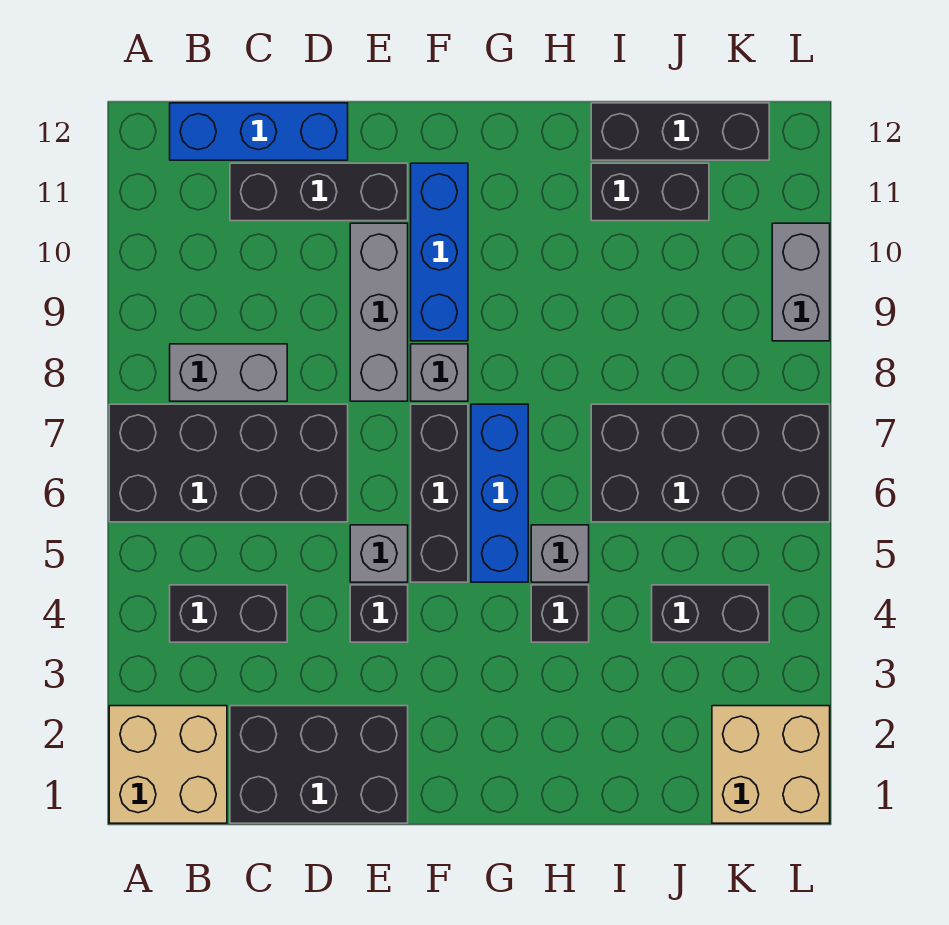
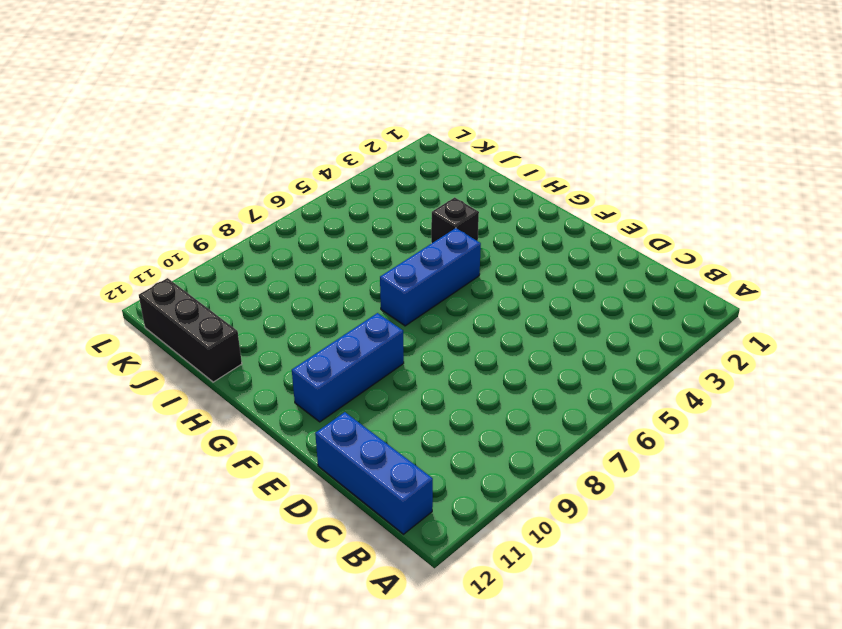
none -> tan 2x2 brick [109,706,227,823]
none -> black 2x4 brick [109,404,348,522]
none -> black 1x2 brick [170,585,287,642]

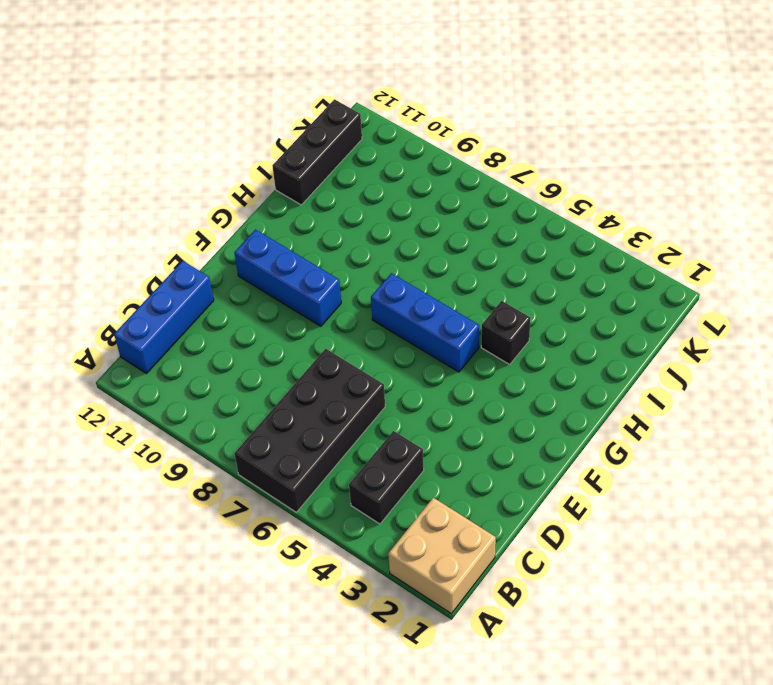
none -> grey 1x2 brick [170,344,287,401]
none -> black 2x3 brick [230,706,408,823]
none -> black 1x3 brick [230,163,408,221]

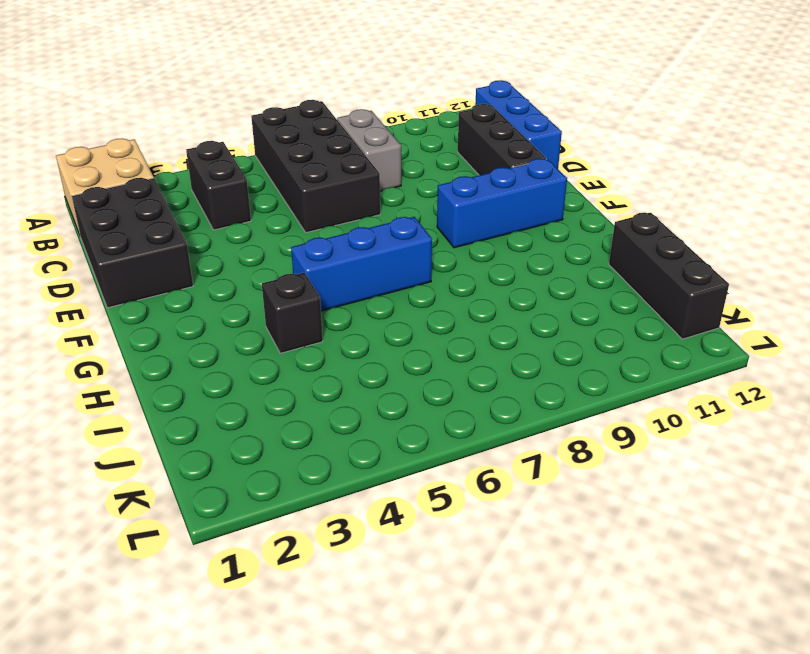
none -> black 1x1 brick [350,585,408,642]
none -> grey 1x1 brick [350,525,408,582]
none -> grey 1x3 brick [350,223,408,401]

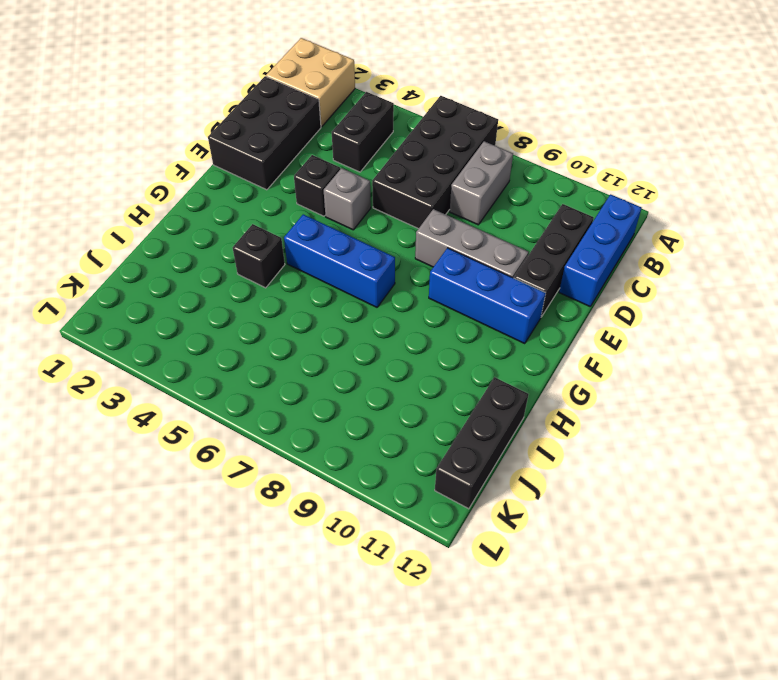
none -> black 1x3 brick [411,404,468,582]
none -> grey 1x1 brick [411,344,468,401]
none -> grey 1x1 brick [531,525,589,582]

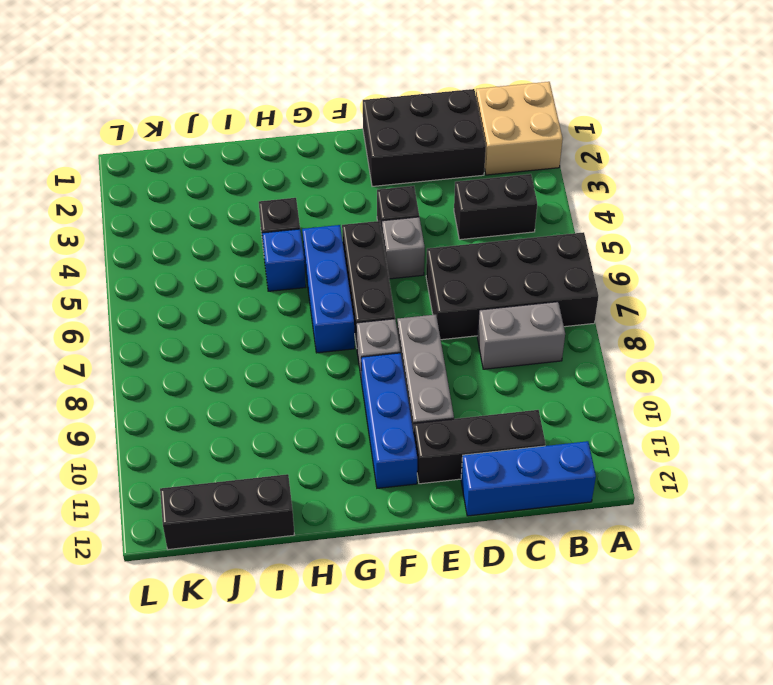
blue 1x1 brick [262,229,306,291] -> grey 1x1 brick [531,525,589,582]
none -> black 2x4 brick [591,404,830,522]
none -> black 1x2 brick [591,163,709,221]
none -> black 1x2 brick [652,585,769,642]

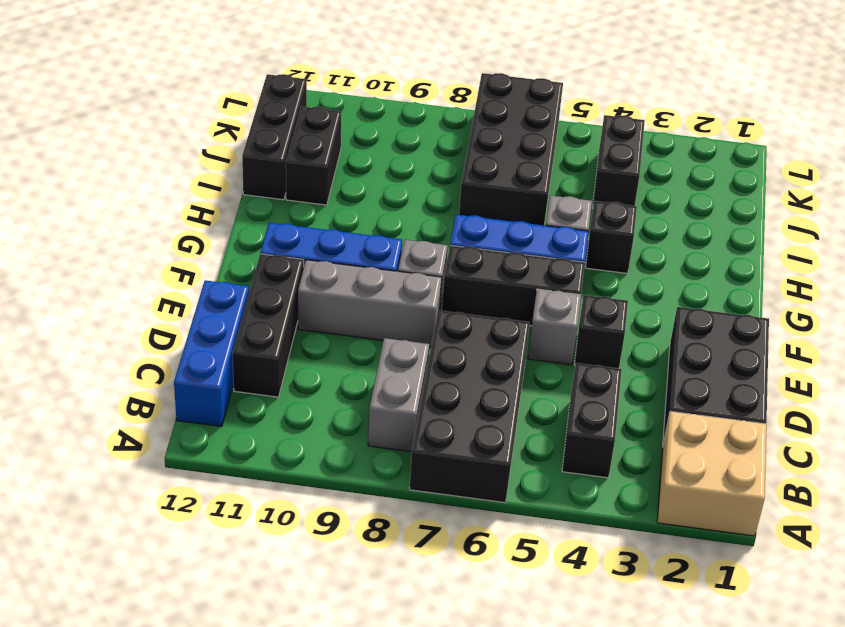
none -> tan 2x2 brick [712,706,830,823]
none -> grey 1x2 brick [772,223,830,341]

